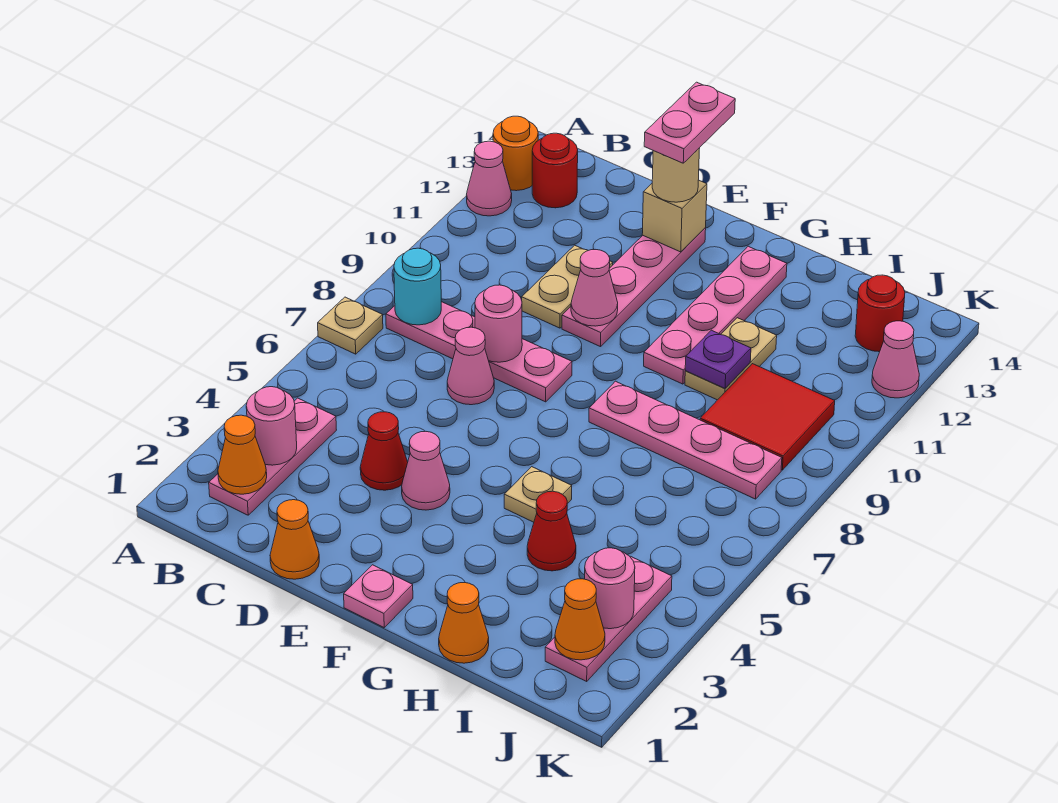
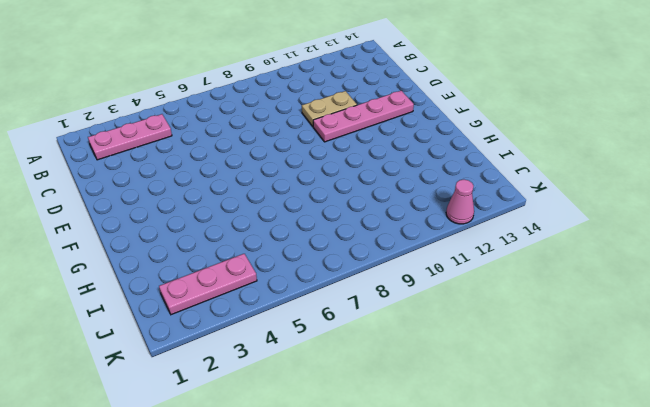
none -> tan 1x1 plate [318,297,383,354]
none -> pink 1x1 cone [467,141,512,216]
none -> orange 1x1 round brick [493,116,538,191]
none -> pink 1x4 plate [386,302,572,402]

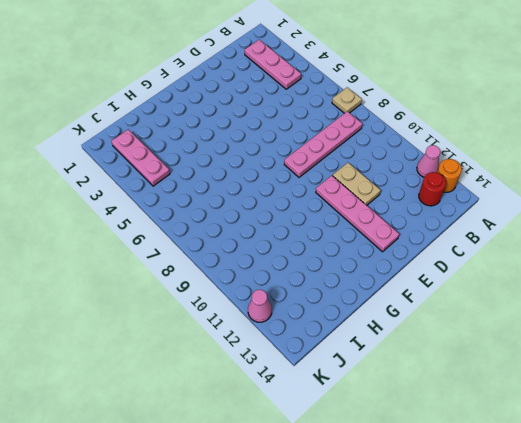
none -> orange 1x1 cone [270,500,319,579]
none -> red 1x1 cone [360,412,408,490]
none -> pink 1x1 cone [447,327,494,405]
none -> pink 1x1 cone [402,432,450,510]

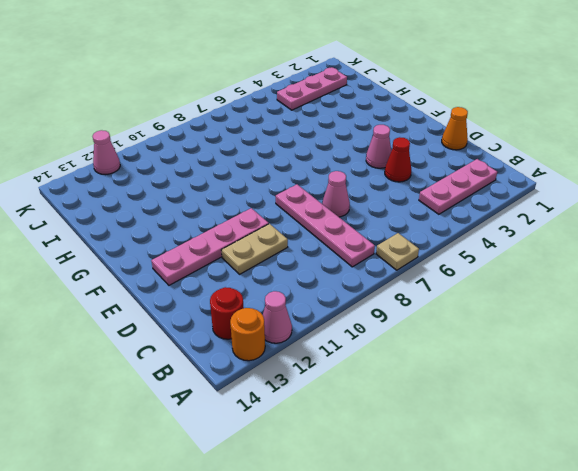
none -> pink 1x1 plate [344,565,413,627]
none -> tan 1x1 plate [504,467,572,522]
none -> pink 1x4 plate [589,381,782,499]
none -> pink 1x4 plate [644,246,787,384]

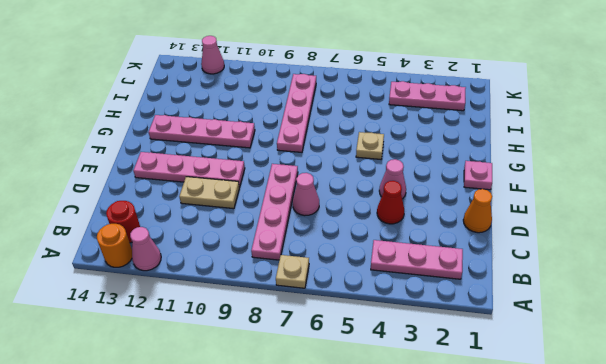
none -> orange 1x1 cone [439,583,489,663]
none -> red 1x1 cone [527,491,576,571]
none -> tan 1x2 plate [685,318,777,400]
none -> red 2x2 tile [700,364,835,470]

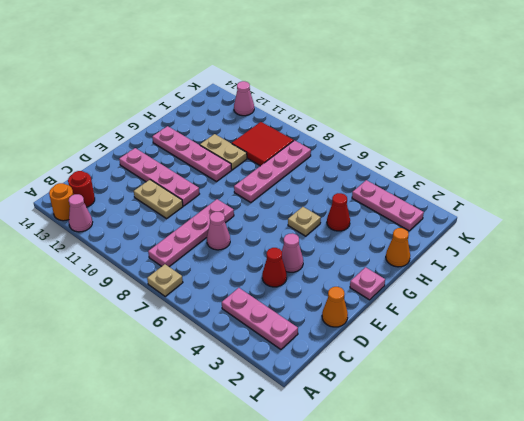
none -> red 1x1 round brick [855,275,905,352]
none -> orange 1x1 cone [218,415,267,494]
none -> pink 1x1 round brick [246,387,297,465]
none -> cyan 1x1 round brick [394,248,441,325]

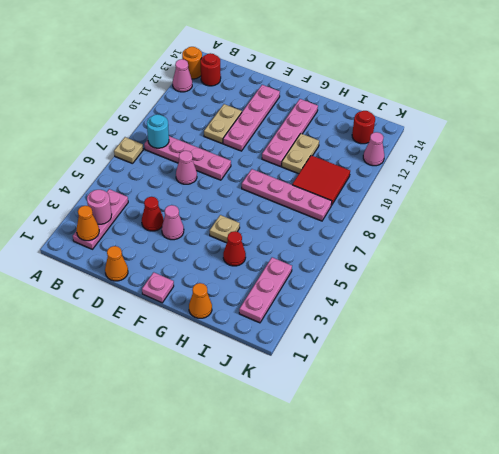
none -> pink 1x1 round brick [475,285,522,362]
none -> pink 1x1 cone [571,250,618,326]
none -> tan 1x1 brick [642,180,707,252]
none -> purple 1x1 plate [685,330,751,389]

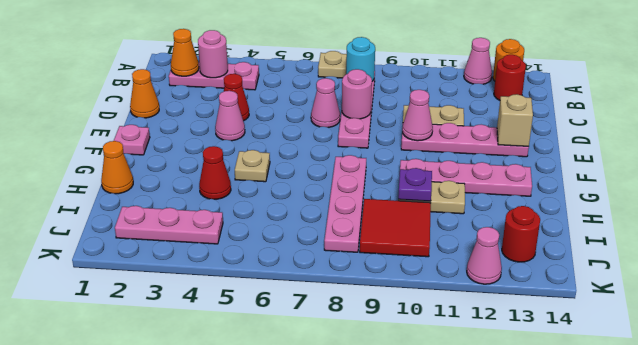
none -> orange 1x1 cone [555,579,605,660]
none -> pink 1x1 round brick [585,548,635,629]
none -> tan 1x1 round brick [652,148,700,202]
none -> pink 1x2 plate [644,82,735,163]

